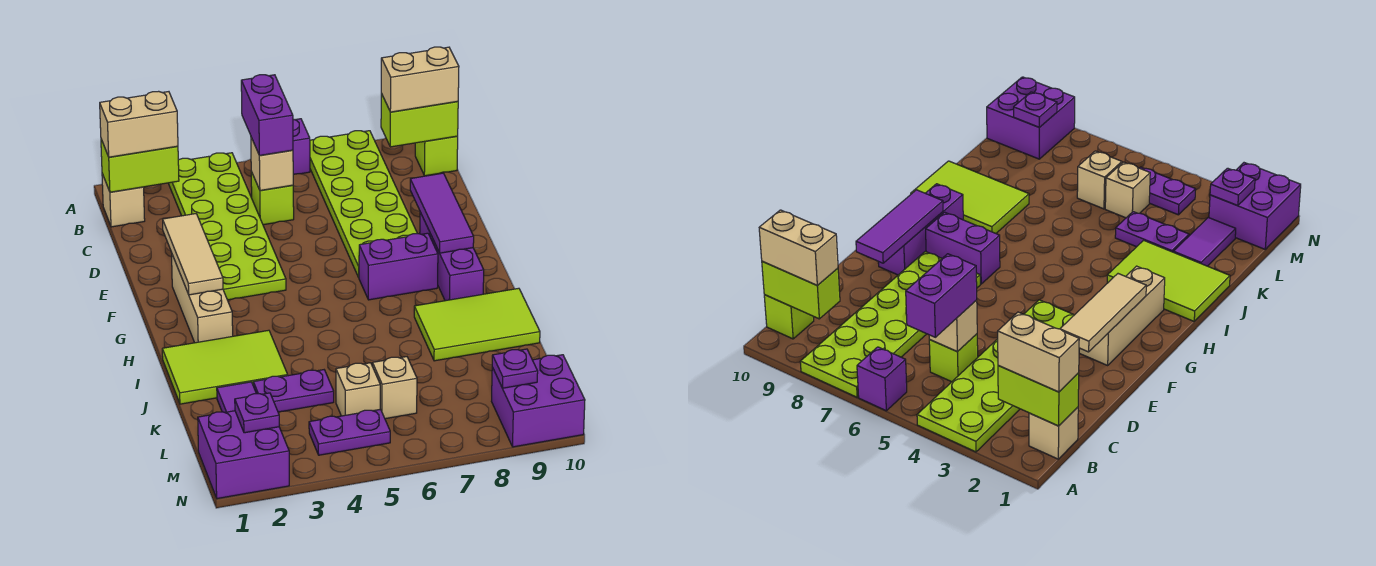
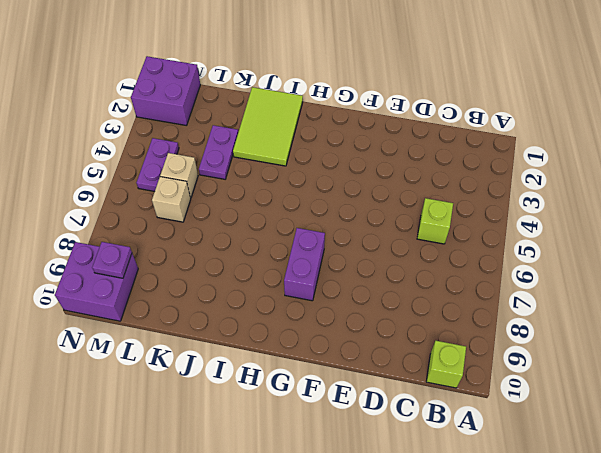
none -> lime 2x6 plate [168,153,286,300]
none -> purple 1x1 brick [293,119,310,175]
none -> lime 2x6 plate [310,131,417,277]

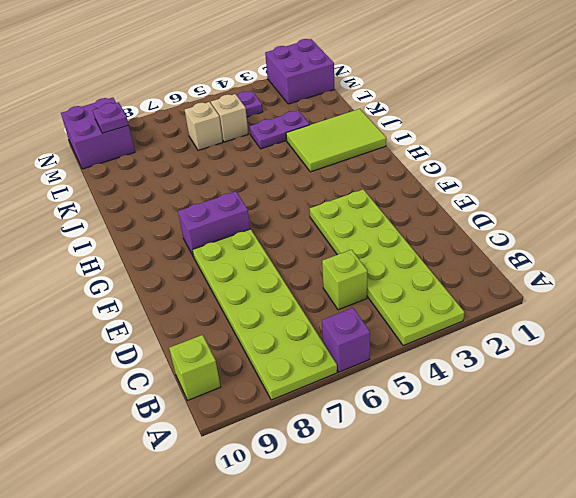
none -> tan 1x1 brick [102,174,145,227]
none -> tan 1x3 brick [172,255,233,343]
none -> purple 1x3 brick [420,212,484,301]

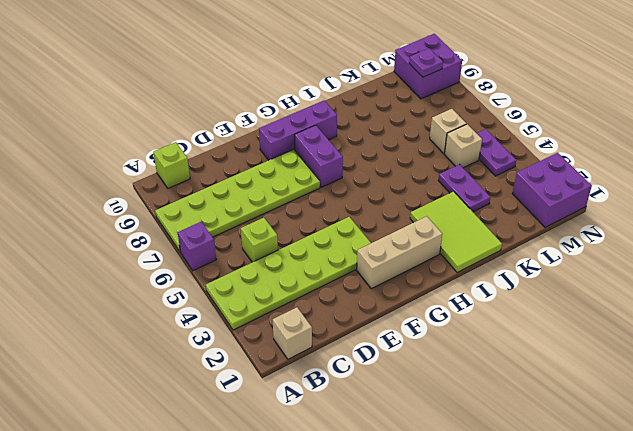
none -> lime 2x3 tile [414,288,540,361]
none -> purple 1x2 tile [217,382,256,412]
none -> lime 1x2 brick [101,139,179,192]

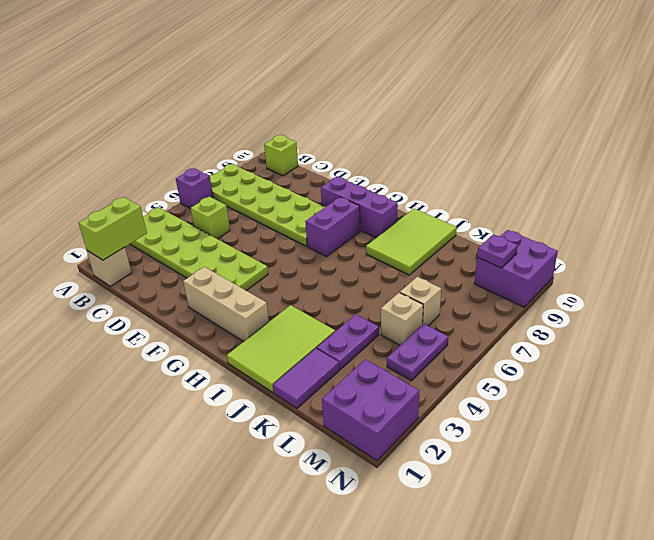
purple 1x2 tile [273,348,339,408] -> purple 1x2 tile turned to [217,382,256,412]
none -> lime 1x2 brick [381,94,458,147]
none -> tan 1x1 brick [251,138,293,191]
none -> tan 1x3 tile [163,214,223,295]

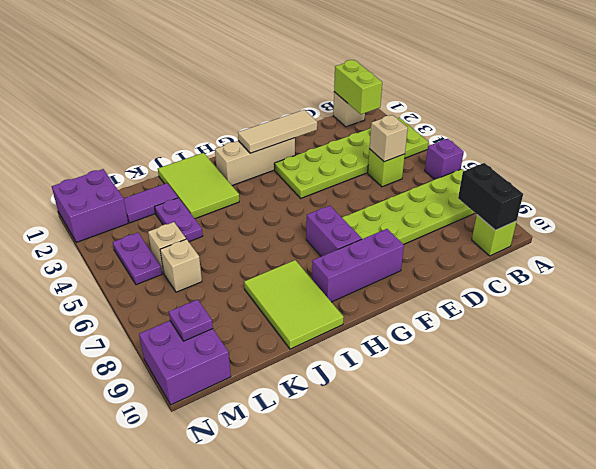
black 1x2 brick [458,163,523,230] -> lime 1x2 brick [381,94,458,147]
none -> purple 1x3 tile [410,173,474,253]
none -> purple 1x1 plate [235,393,279,433]
none -> tan 1x2 brick [100,91,178,157]

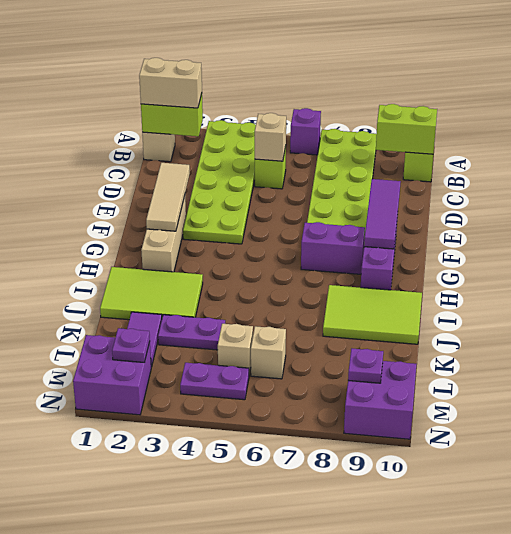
none -> purple 1x2 brick [241,75,293,156]
none -> tan 1x2 brick [381,47,459,112]

